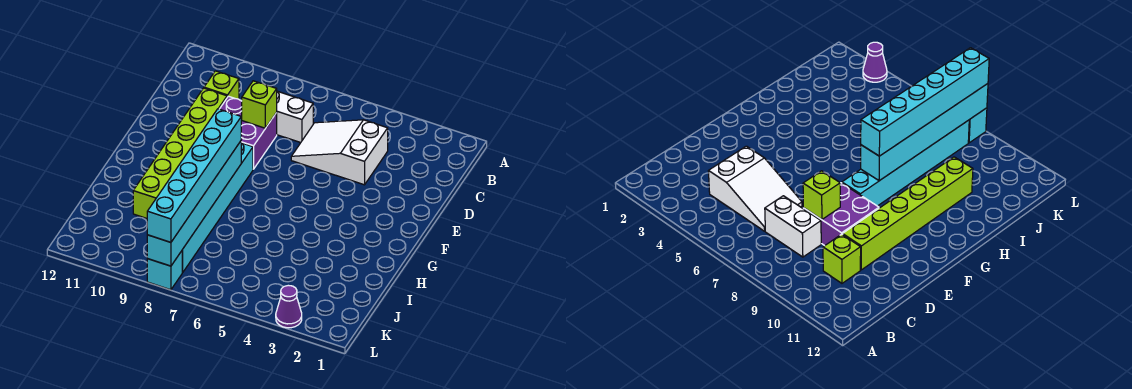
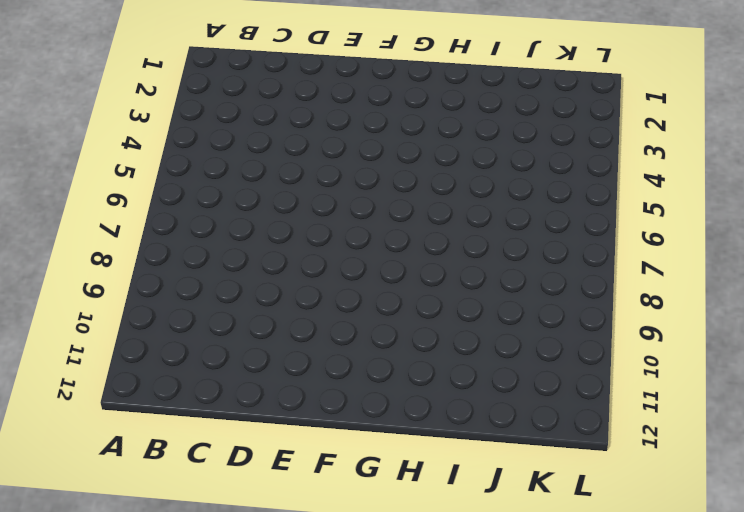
none -> white 2x3 slope [291,120,388,185]
none -> white 1x2 brick [276,91,313,143]

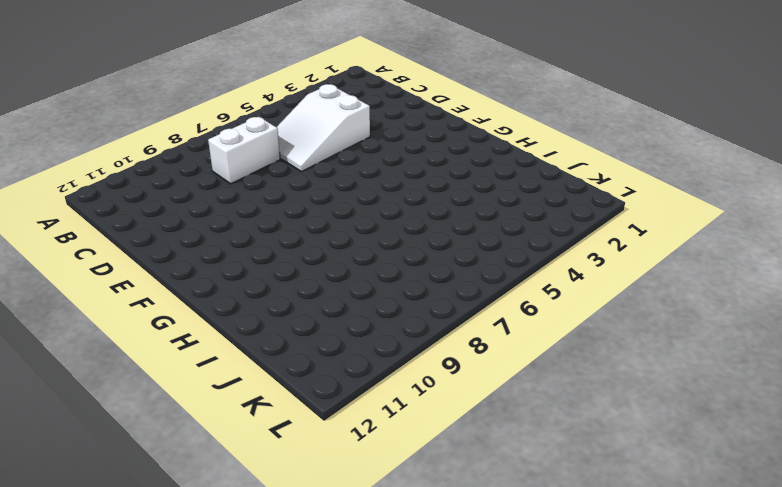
none -> lime 1x1 brick [204,71,239,99]
none -> purple 2x2 brick [220,96,277,169]

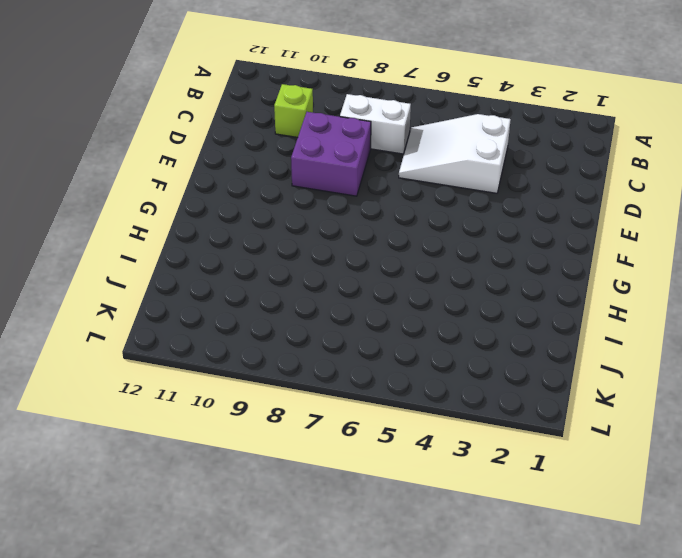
none -> lime 1x6 brick [133,88,227,218]
none -> cyan 1x6 brick [182,143,253,272]

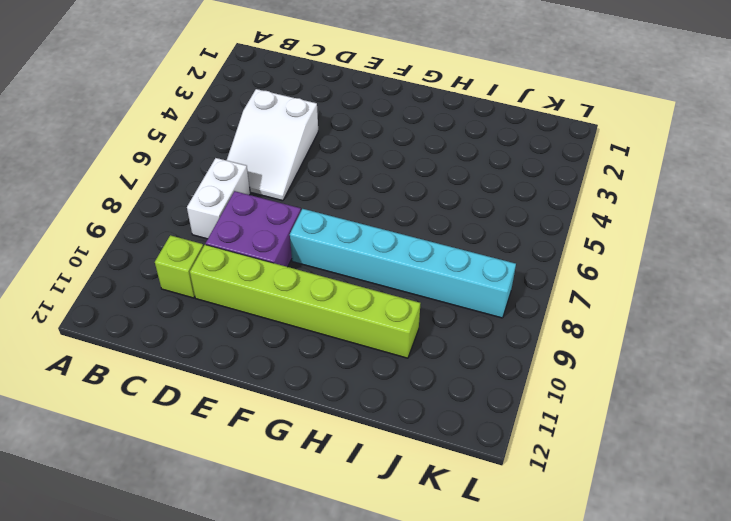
none -> purple 1x1 cone [276,285,302,328]
none -> cyan 1x1 brick [147,251,183,290]

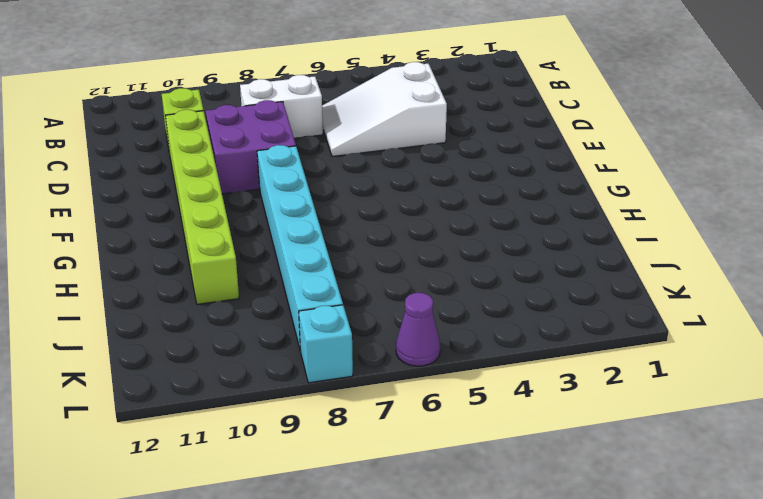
purple 1x1 cone [396,293,440,366] -> purple 1x1 cone moved to [276,285,302,328]
none -> lime 1x1 brick [242,81,277,128]
none -> cyan 1x6 brick [147,141,241,266]

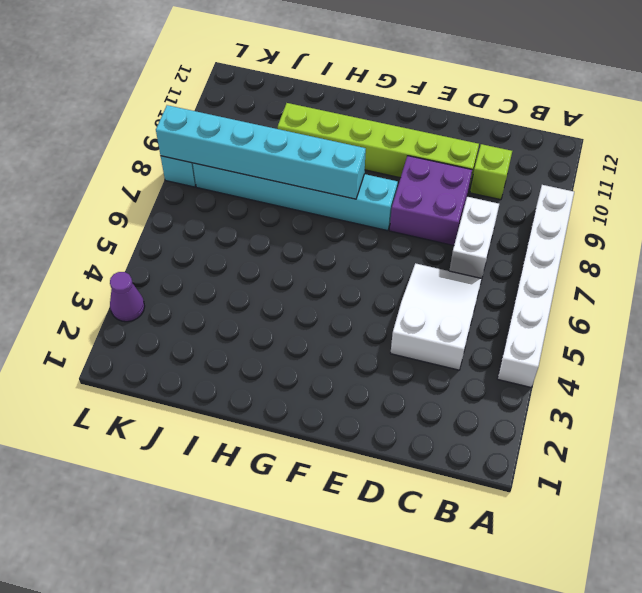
white 1x6 brick [497,185,574,388] -> none
none -> lime 1x1 brick [242,81,277,128]
none -> cyan 1x6 brick [147,109,241,242]

